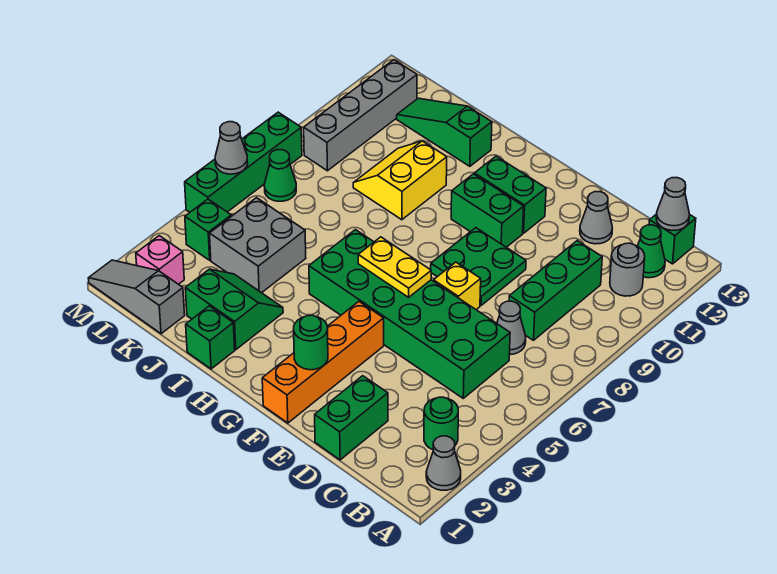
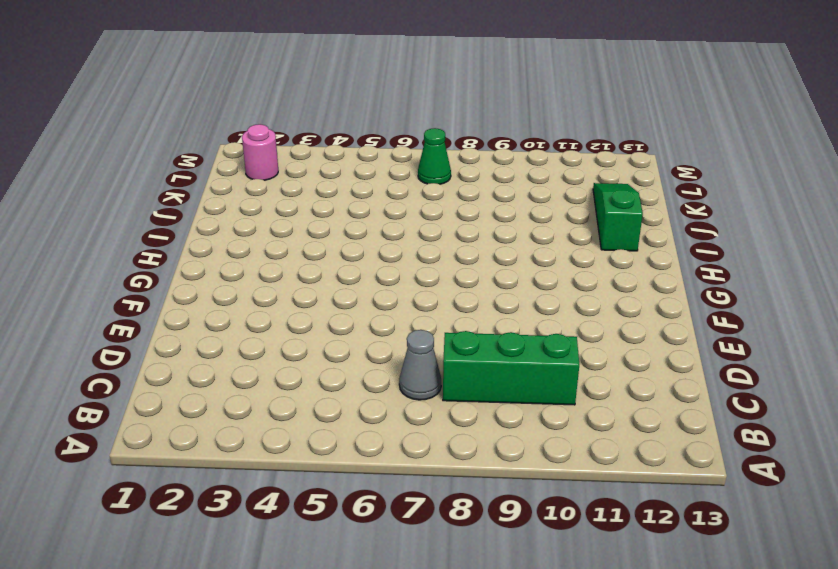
pink 1x1 round brick [242,124,278,180] -> pink 1x1 brick [136,236,184,284]
none -> grey 1x1 cone [426,436,461,490]
none -> green 1x1 round brick [424,397,458,450]
none -> grey 1x1 round brick [610,243,645,296]
none -> green 1x1 cone [638,225,665,278]

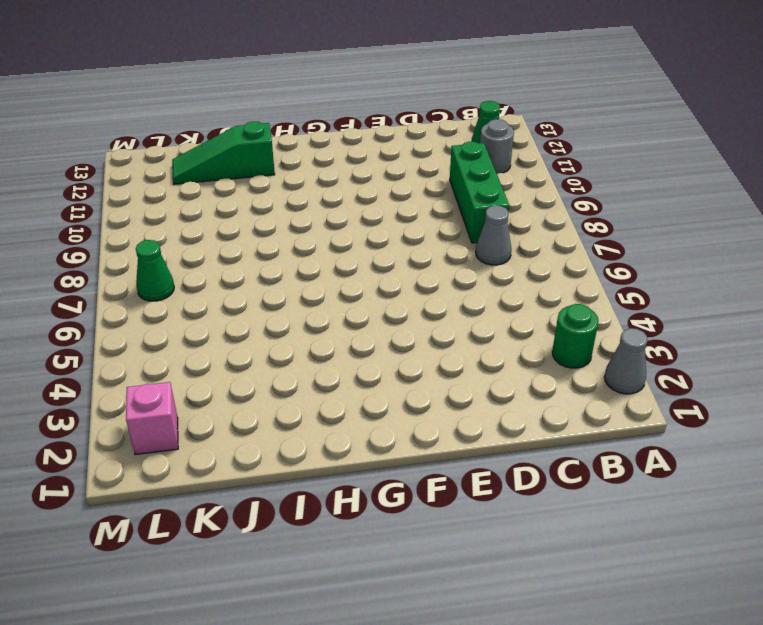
none -> green 1x1 brick [649,214,696,264]
none -> green 2x6 brick [309,230,510,398]
none -> green 1x2 brick [315,376,388,460]
none -> grey 1x1 cone [580,192,612,244]

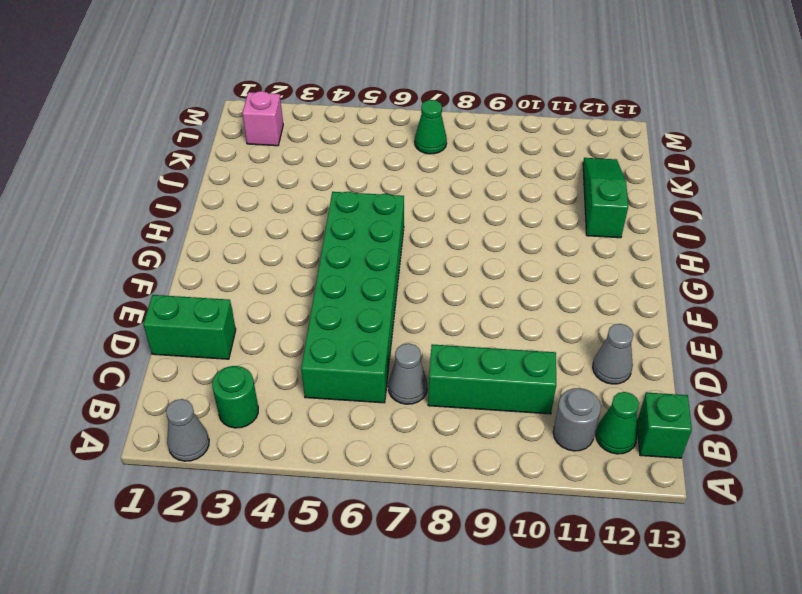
none -> yellow 1x1 brick [434,262,481,310]
none -> green 2x2 plate [431,228,526,305]
none -> orange 1x4 brick [262,302,384,423]
none -> green 1x2 brick [451,174,524,247]

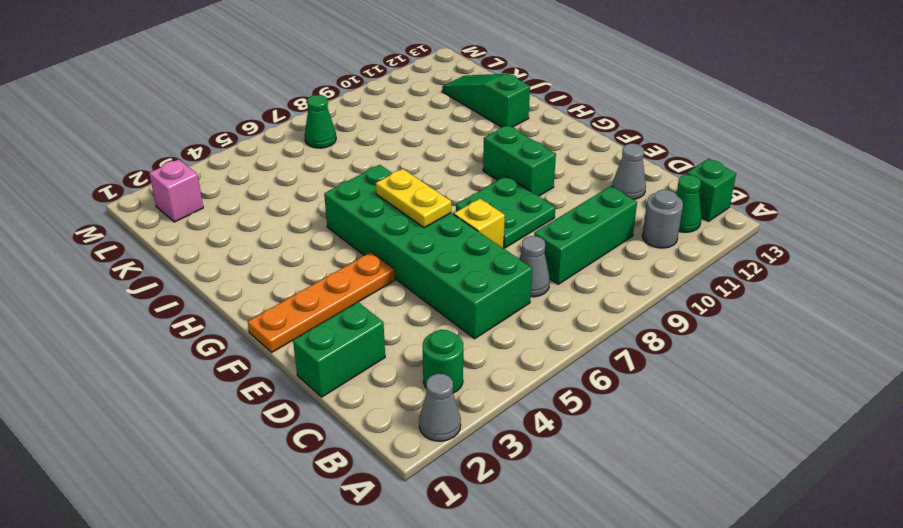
orange 1x4 plate [248,252,395,352] -> orange 1x4 brick [262,302,384,423]
none -> green 1x2 brick [474,156,546,233]
none -> green 1x1 brick [186,306,235,369]
none -> green 2x2 slope [185,269,283,350]
none -> yellow 2x2 slope [353,141,447,220]

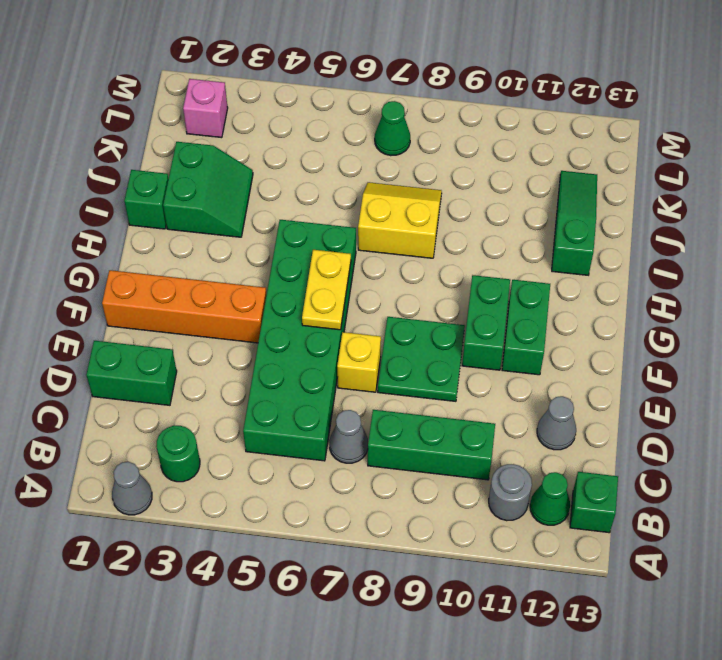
yellow 2x2 slope [358,182,442,258] -> yellow 2x2 slope moved to [353,141,447,220]
none -> grey 2x2 brick [210,198,306,293]
none -> grey 1x3 slope [88,260,185,334]
none -> green 1x1 brick [185,199,231,260]
none -> grey 1x4 brick [304,60,417,171]

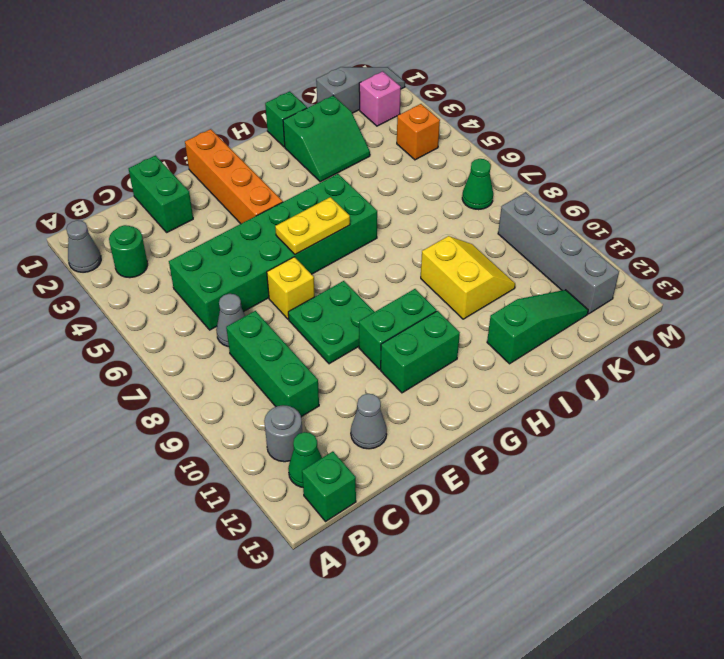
orange 1x1 brick [397,104,440,160] -> green 1x1 brick [185,199,231,260]
none -> grey 2x2 brick [210,198,306,293]
none -> green 1x4 brick [185,112,302,212]
none -> grey 1x1 cone [656,178,690,230]
none -> green 1x1 round brick [294,315,328,370]

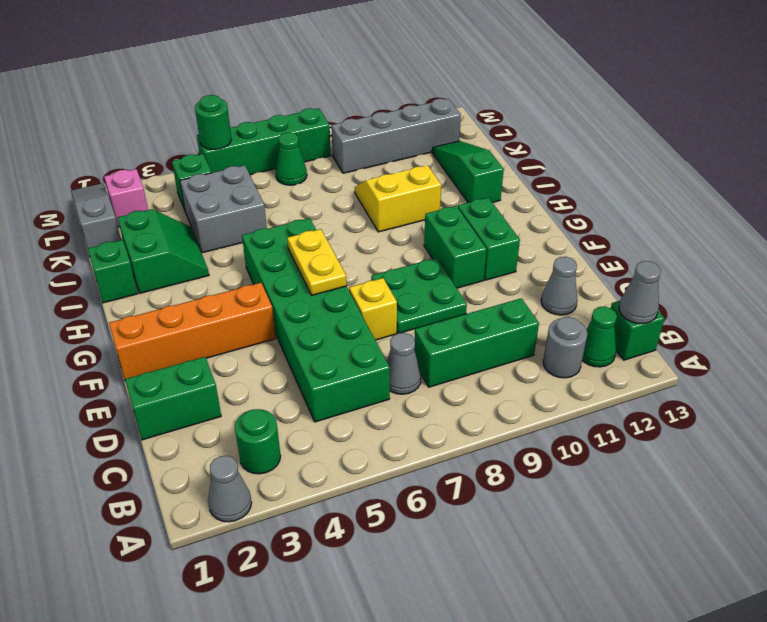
green 1x1 round brick [195,95,232,149] -> green 1x1 round brick moved to [294,315,328,370]
none -> grey 1x1 cone [215,122,248,174]

